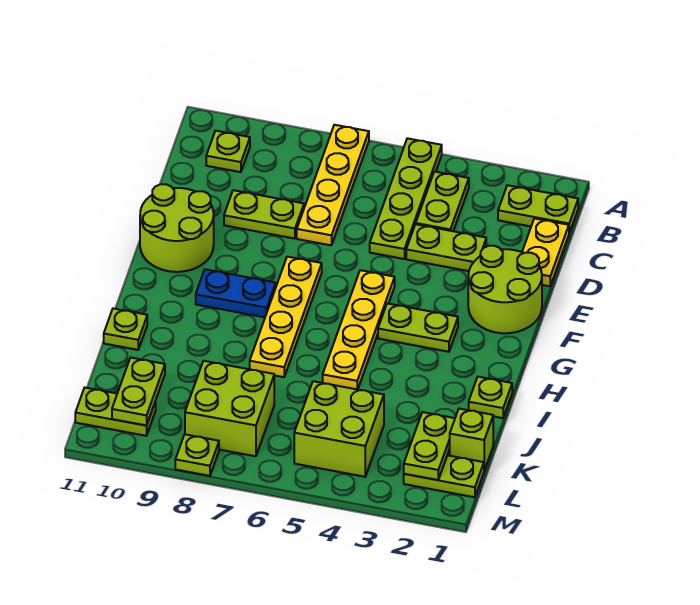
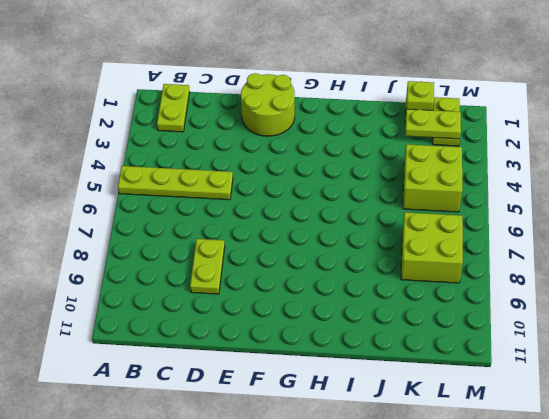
none -> yellow 1x4 plate [297,125,369,245]
none -> lime 1x2 plate [416,172,469,231]
none -> lime 1x1 plate [206,131,250,172]

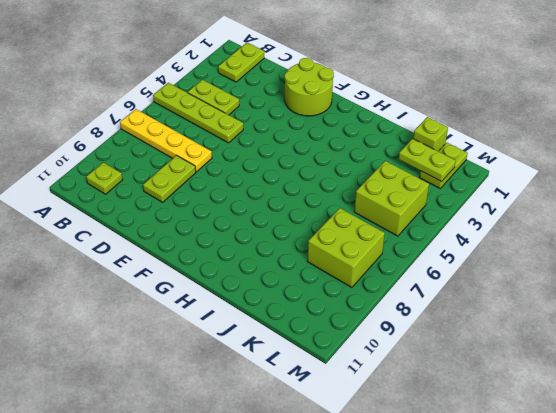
none -> yellow 1x2 plate [522,218,569,286]
none -> lime 1x2 plate [406,224,486,271]
none -> lime 2x2 round brick [140,184,214,272]

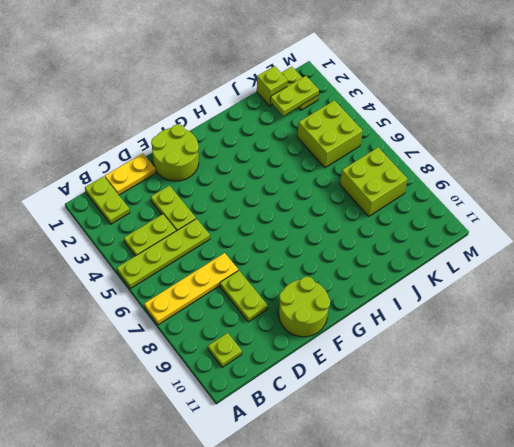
none -> yellow 1x4 plate [323,270,395,390]
none -> yellow 1x4 plate [250,257,322,377]
none -> lime 1x2 plate [378,303,458,352]

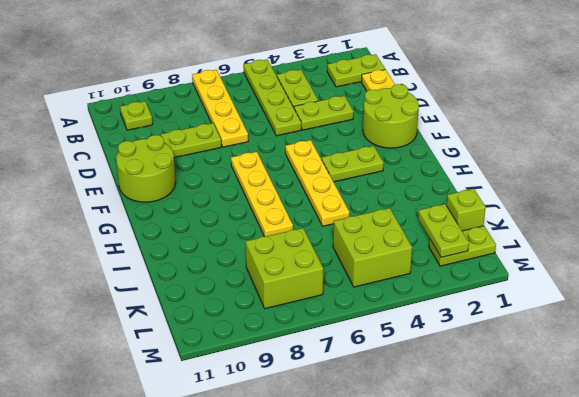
none -> blue 1x2 plate [196,269,276,317]
none -> lime 1x1 plate [469,377,512,418]
none -> lime 1x1 plate [104,308,147,350]

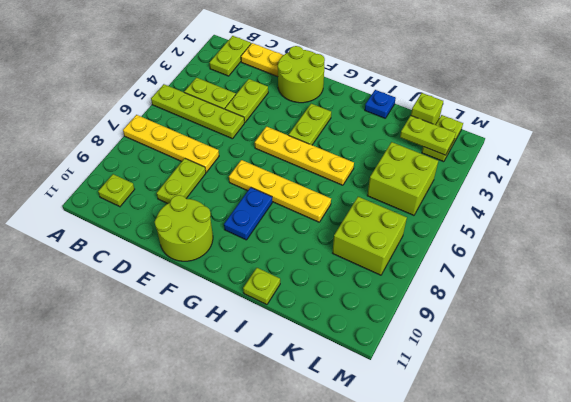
blue 1x1 plate [365,90,396,118] -> lime 1x1 plate [469,377,512,418]
none -> lime 1x2 plate [75,388,156,436]
none -> lime 1x1 plate [175,434,219,476]
none -> lime 1x2 plate [112,358,165,426]

